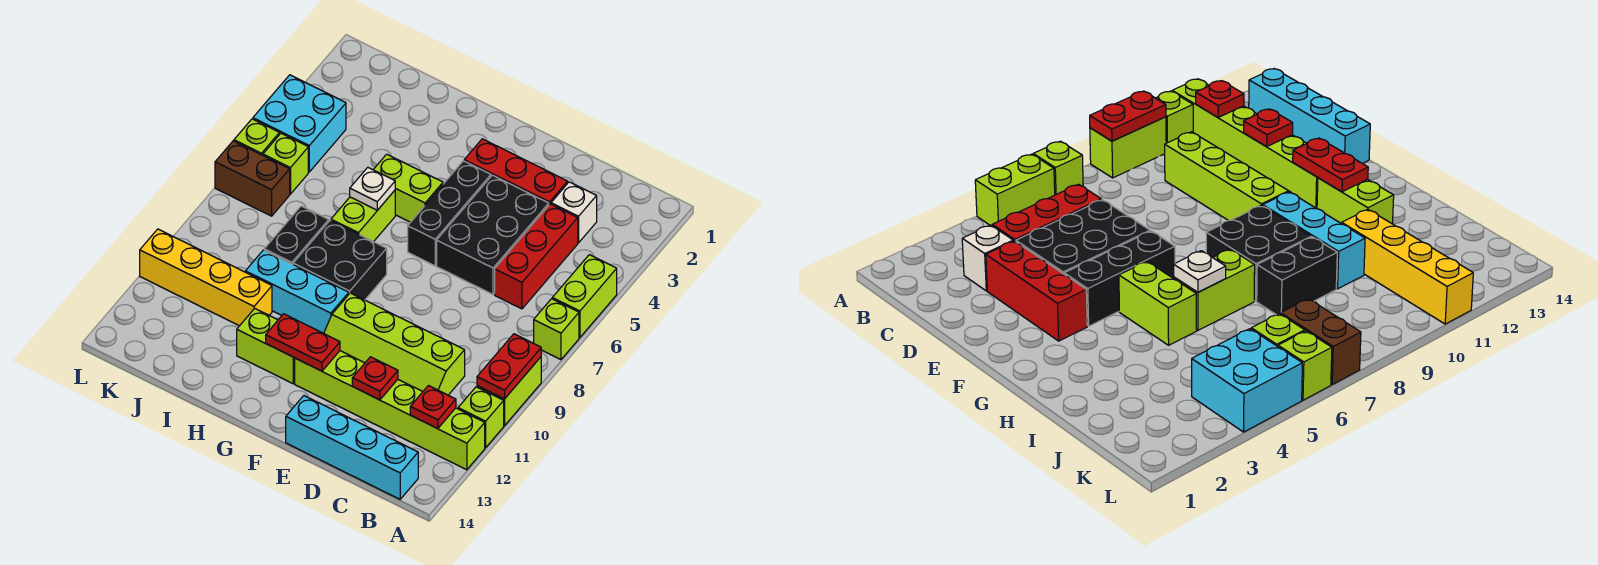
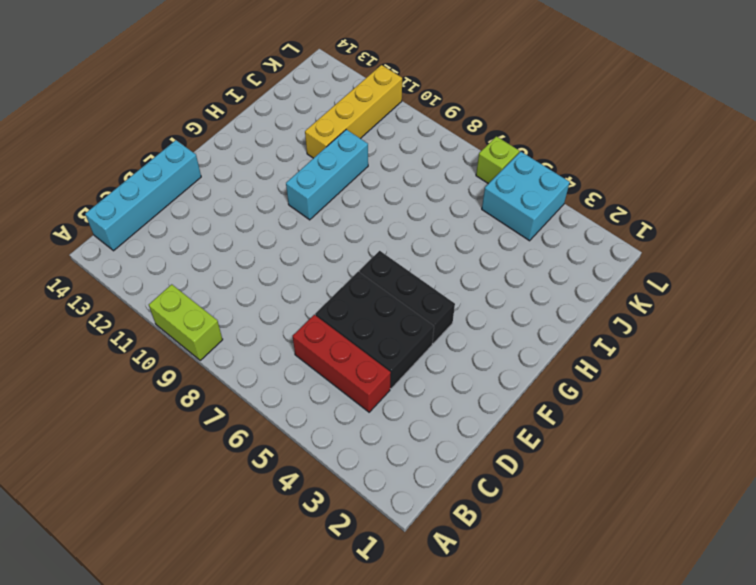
none -> lime 1x2 brick [552,255,617,338]
none -> lime 1x1 brick [534,299,579,360]
none -> lime 1x1 brick [458,387,504,448]

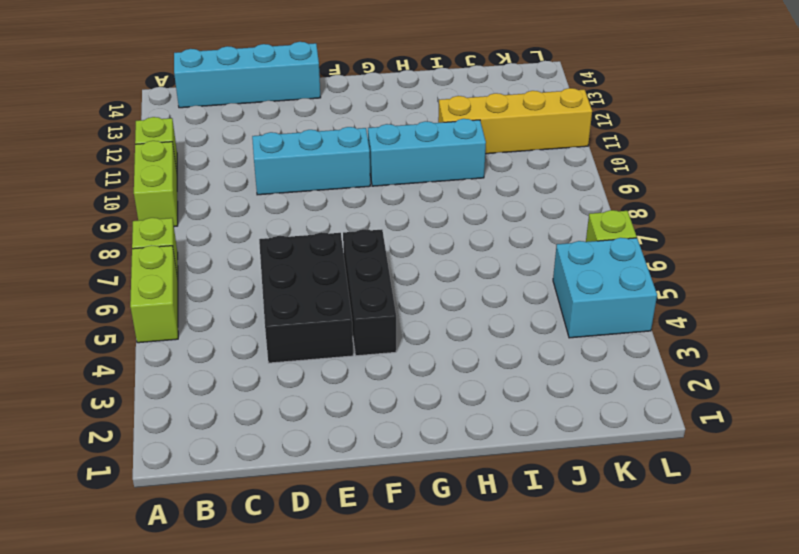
cyan 1x3 brick [252,127,370,195] -> lime 2x4 slope [324,293,465,395]
none -> lime 1x6 brick [295,351,485,470]
none -> white 1x1 brick [551,182,597,243]
none -> red 1x3 brick [495,204,578,309]

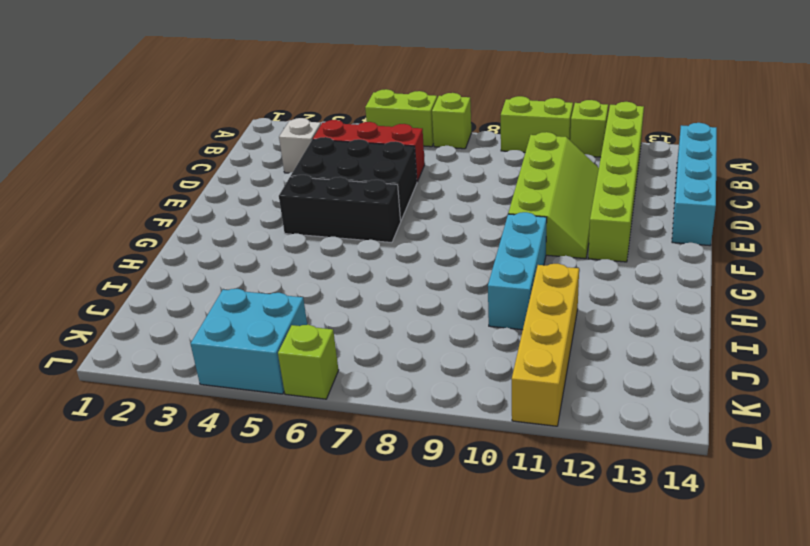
none -> red 1x3 brick [464,139,568,205]
none -> lime 1x2 brick [373,154,443,222]
none -> black 2x2 brick [293,220,387,300]

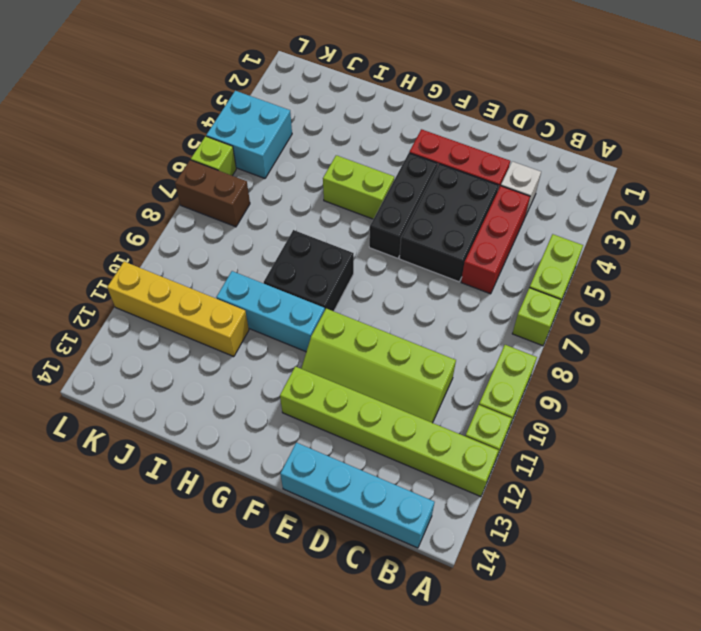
none -> lime 1x2 brick [237,308,295,384]
none -> lime 1x2 brick [331,190,395,242]
none -> black 1x2 brick [264,206,329,264]

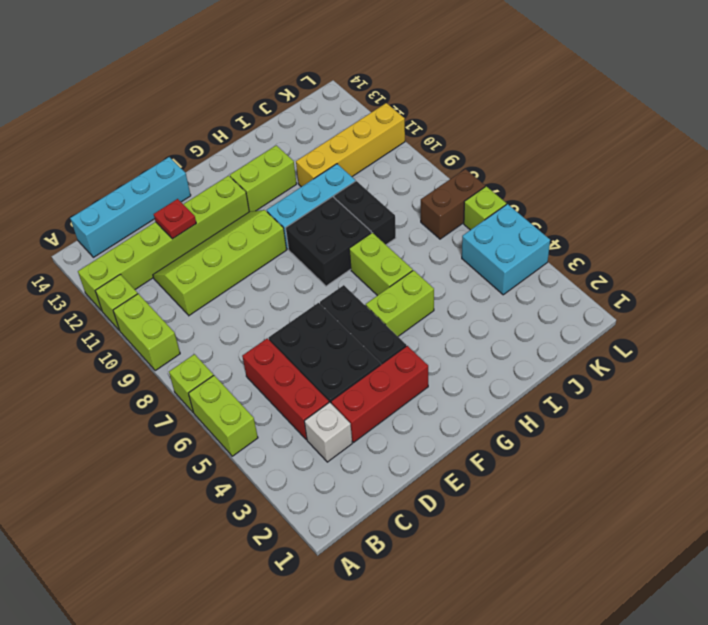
none -> lime 1x1 brick [263,133,308,194]
none -> red 1x2 plate [477,334,541,399]
none -> red 1x1 plate [410,386,456,429]

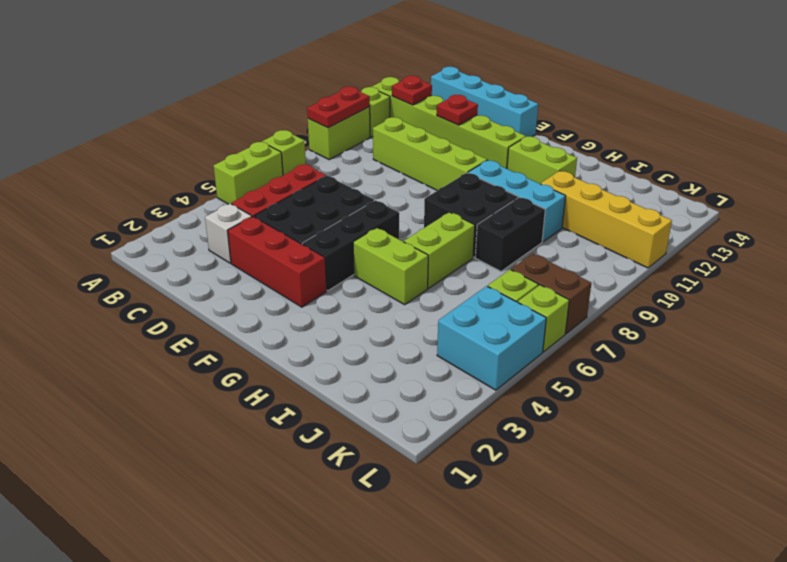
none -> red 1x2 plate [266,314,340,371]
none -> white 1x1 plate [350,167,395,210]

